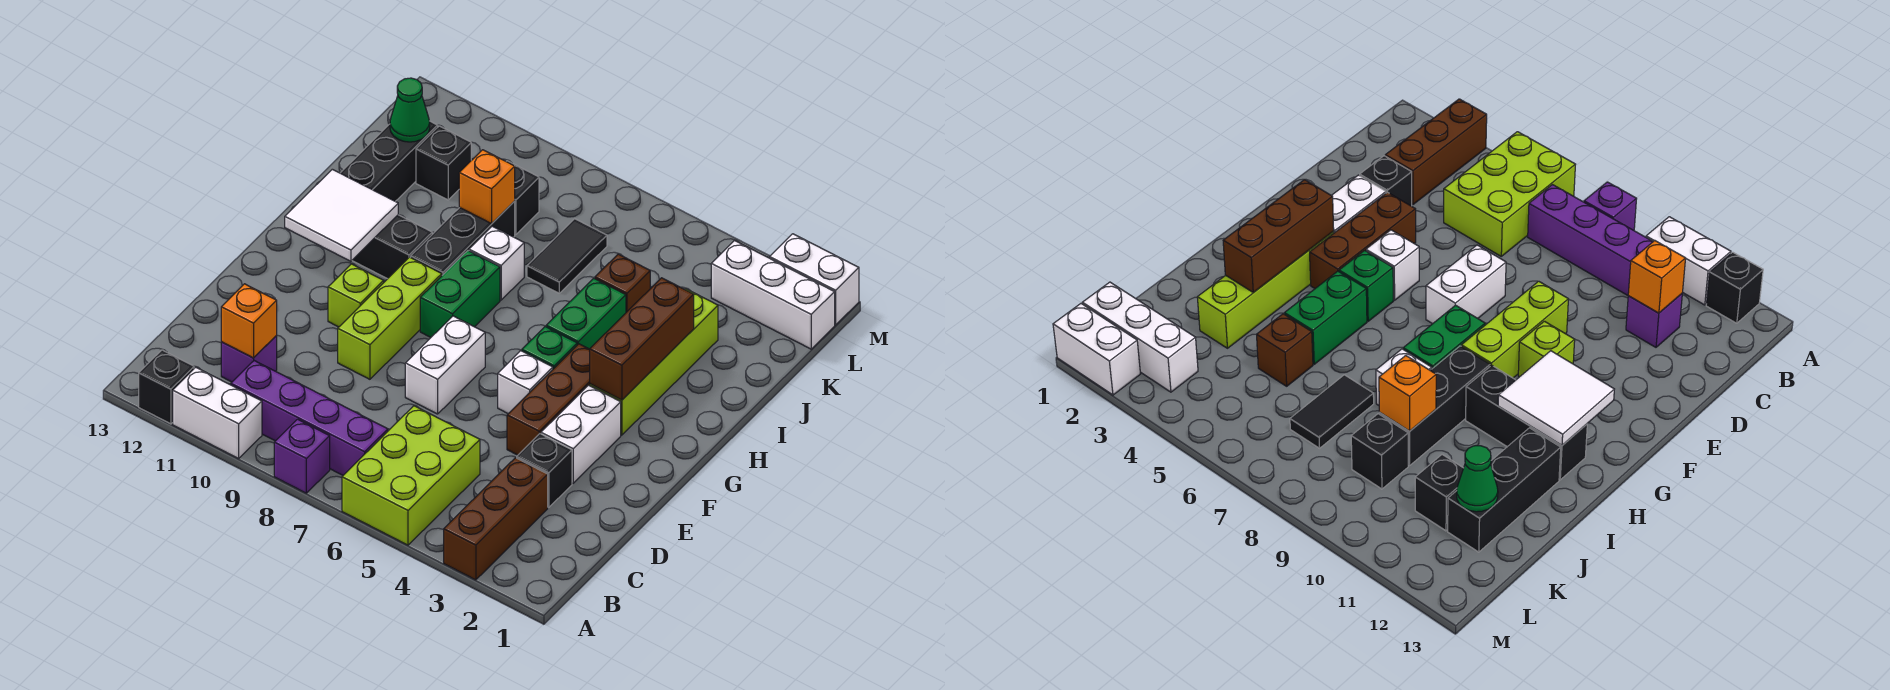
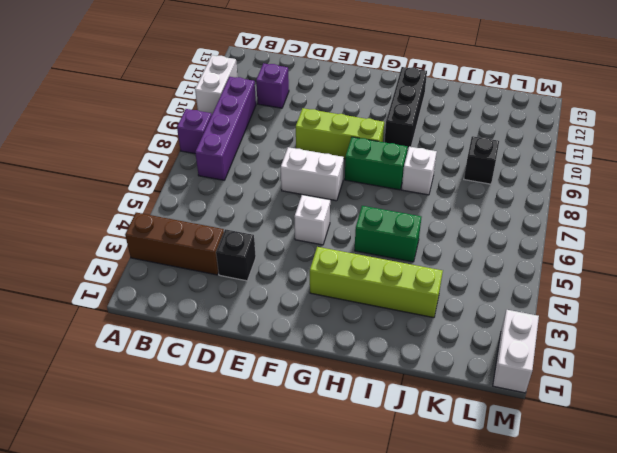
none -> lime 2x3 brick [342,406,480,545]
none -> black 1x1 brick [139,350,194,424]
none -> white 1x2 brick [541,385,621,483]
none -> brown 1x3 brick [507,344,590,455]

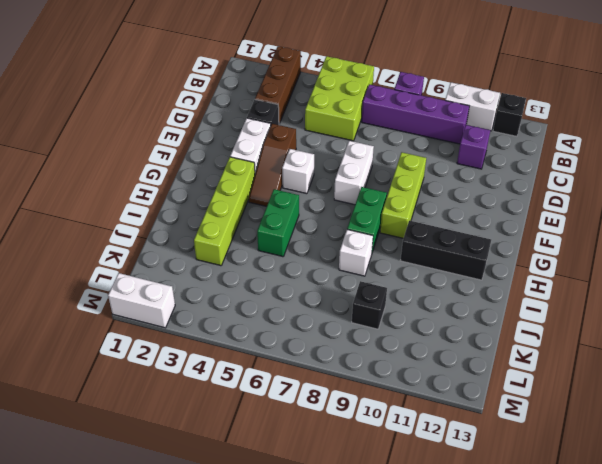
brown 1x3 slope [249,124,296,206] -> brown 1x3 brick [507,344,590,455]
none -> lime 1x1 brick [328,264,384,327]
none -> green 1x1 brick [522,327,577,369]
none -> black 1x3 brick [411,201,515,275]
none -> black 1x3 brick [341,121,438,201]

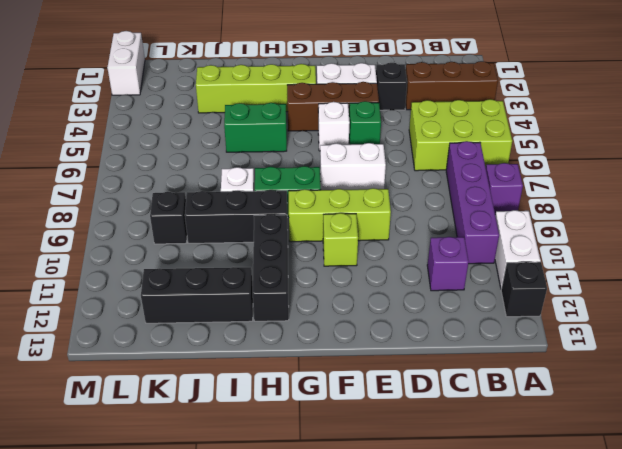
green 1x1 brick [349,101,381,145] -> green 1x1 brick moved to [522,327,577,369]
none -> brown 1x1 brick [595,254,650,312]
none -> black 1x2 tile [527,219,607,293]
none -> black 1x1 brick [416,126,471,200]
none -> white 1x3 brick [711,241,835,349]

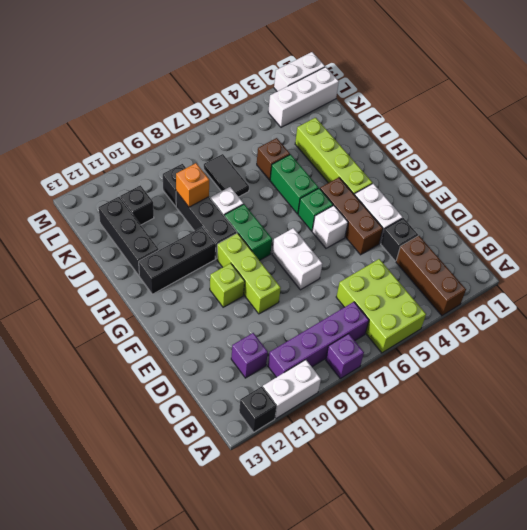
none -> orange 1x1 brick [221,284,277,358]
none -> brown 1x3 brick [590,278,694,400]
none -> white 2x2 tile [285,169,398,261]
none -> green 1x1 cone [390,78,430,142]

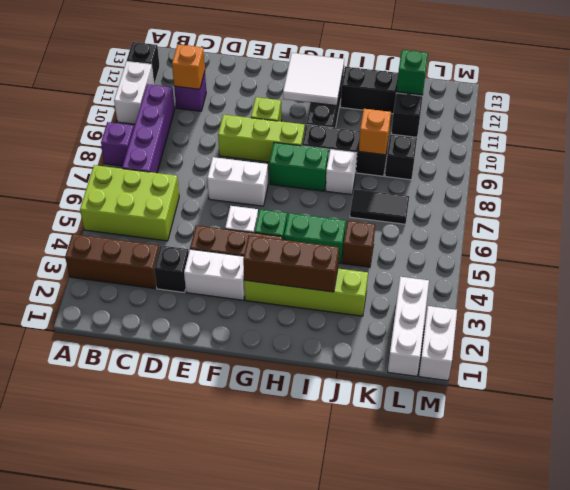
green 1x1 brick [397,50,428,95] -> green 1x1 cone [390,78,430,142]

